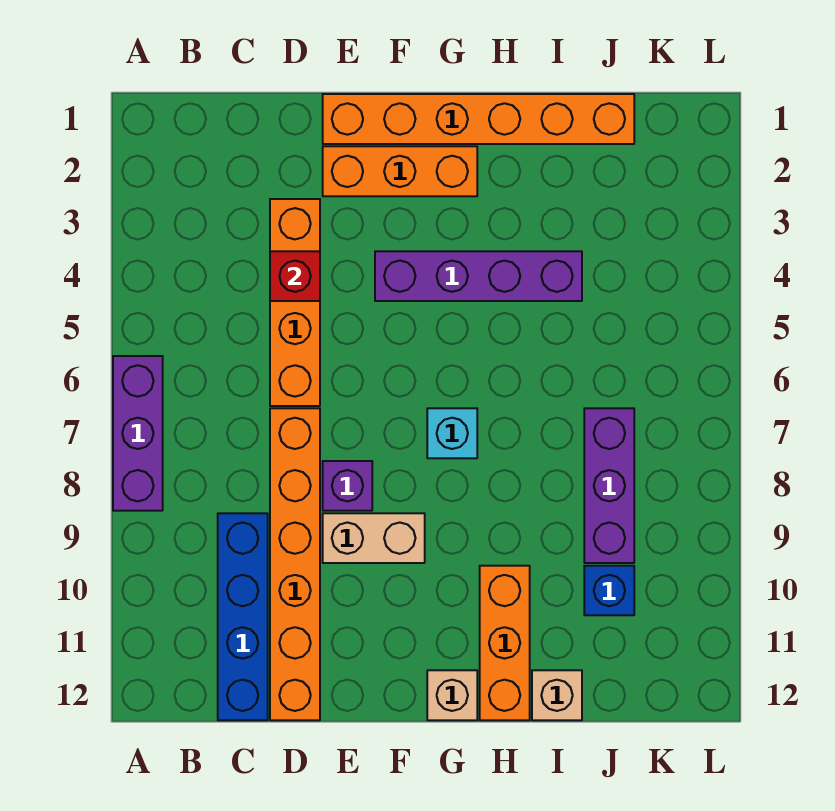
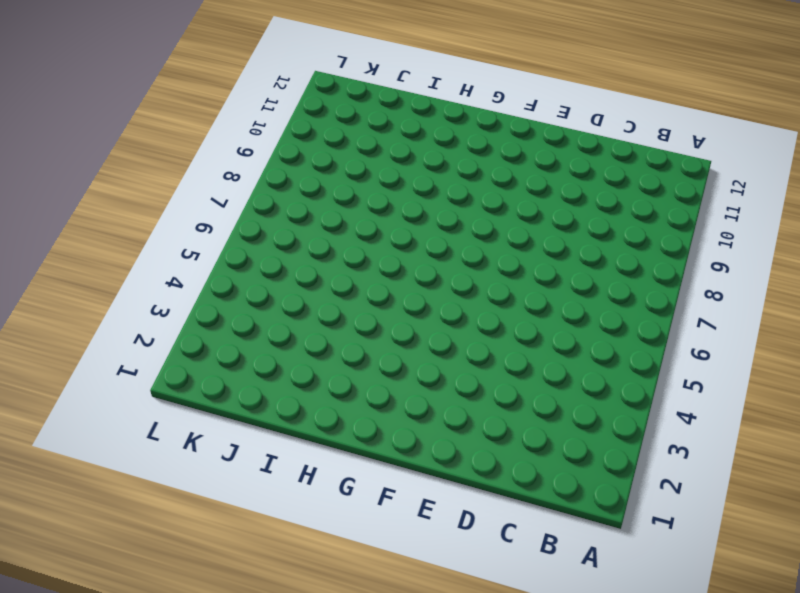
none -> purple 1x3 brick [113,356,163,511]
none -> blue 1x4 brick [218,513,268,720]
none -> orange 1x4 brick [270,199,320,406]

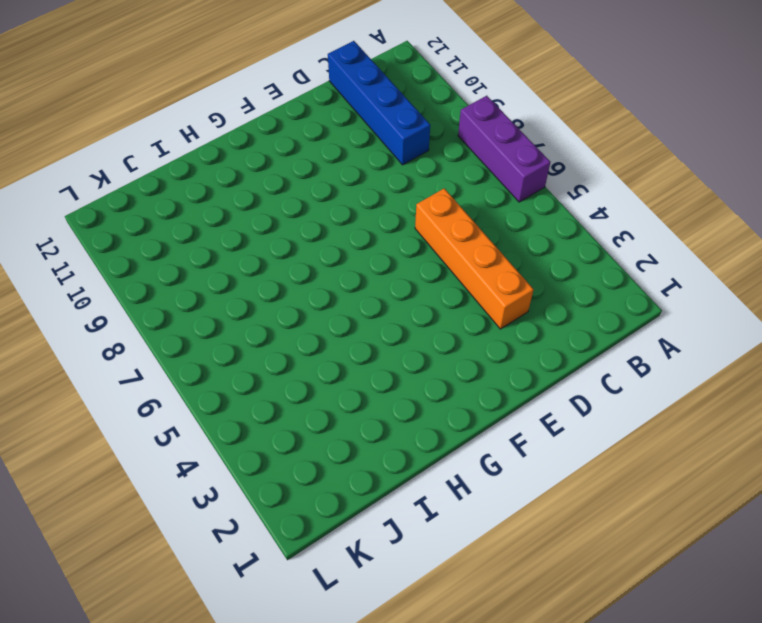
none -> orange 1x6 brick [270,408,320,720]
none -> orange 1x6 brick [323,94,634,144]
none -> orange 1x3 brick [323,146,477,196]

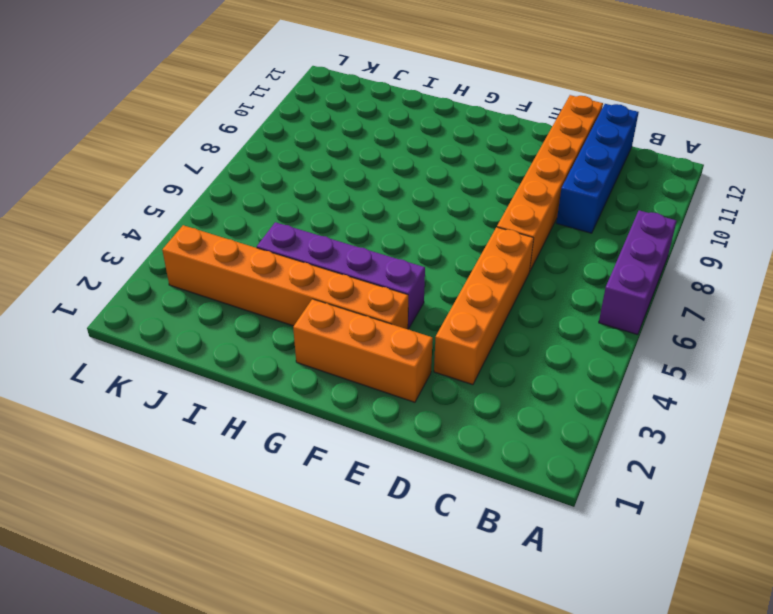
orange 1x6 brick [162,225,408,329] -> orange 1x6 brick moved to [323,94,634,144]
none -> purple 1x1 brick [323,461,372,511]
none -> tan 1x2 brick [323,513,425,563]
none -> cyan 1x1 brick [427,408,477,458]

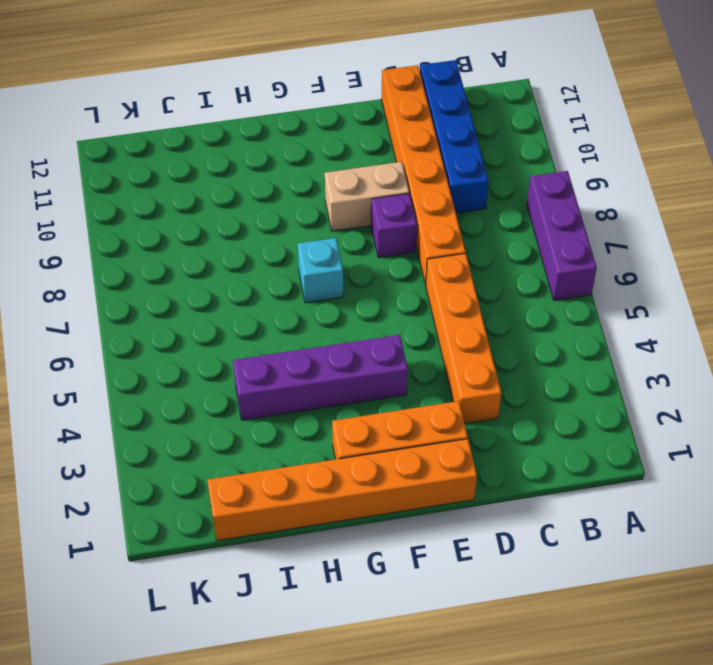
none -> tan 1x1 brick [427,670,477,720]
none -> orange 1x3 brick [480,566,530,720]
none -> tan 1x1 brick [532,670,582,720]

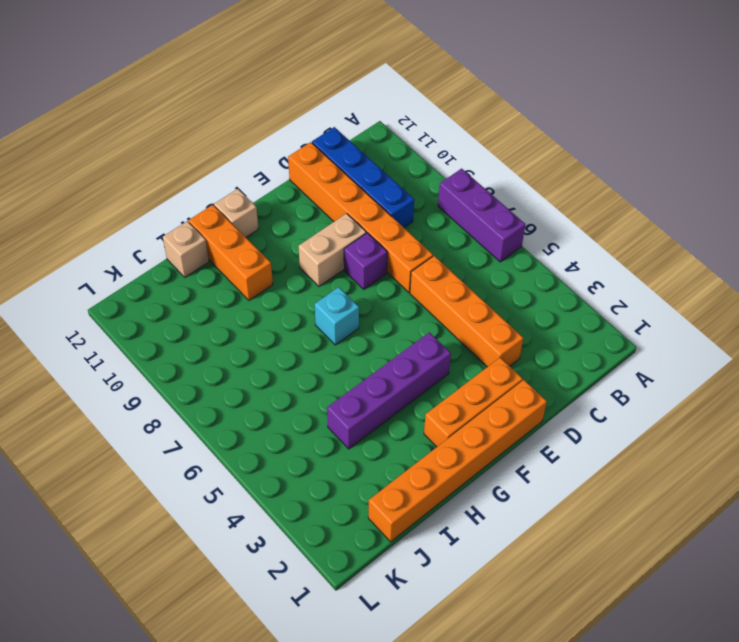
none -> purple 1x3 brick [584,408,634,563]
none -> blue 1x1 brick [584,566,634,615]
none -> red 1x1 brick [270,251,320,301]

